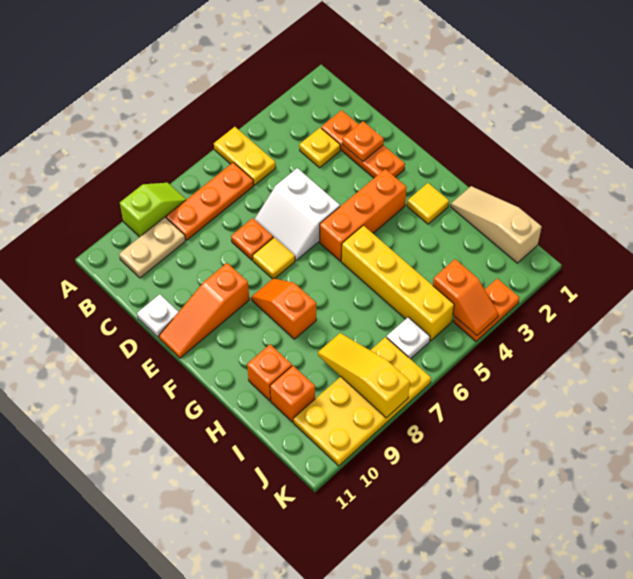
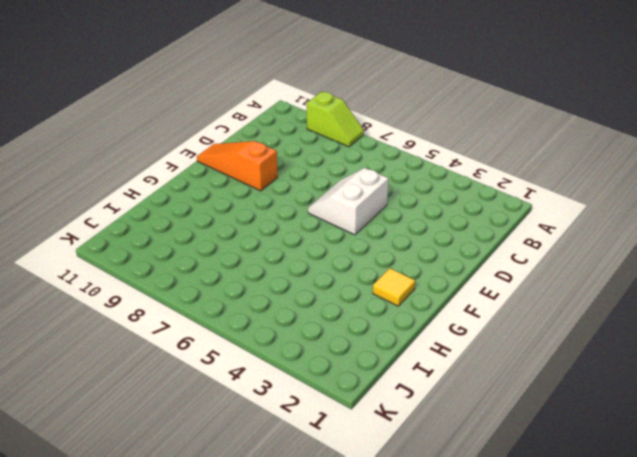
none -> yellow 1x2 plate [214,127,276,185]
none -> orange 1x3 plate [166,163,254,240]
none -> tan 1x2 plate [119,217,185,278]

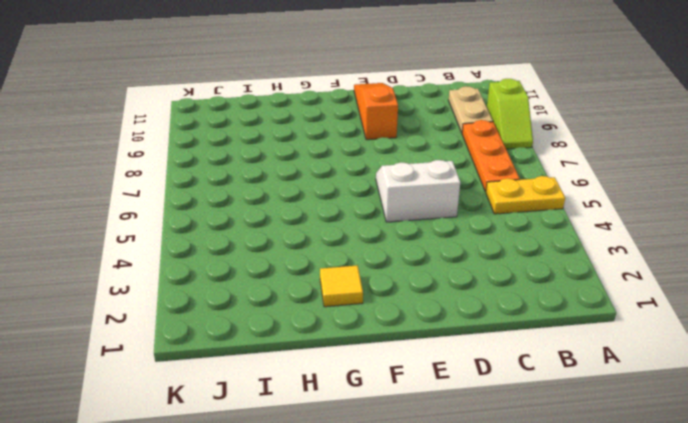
none -> orange 1x3 plate [321,110,405,178]
none -> yellow 1x1 plate [299,128,340,168]
none -> orange 1x1 plate [231,218,273,260]

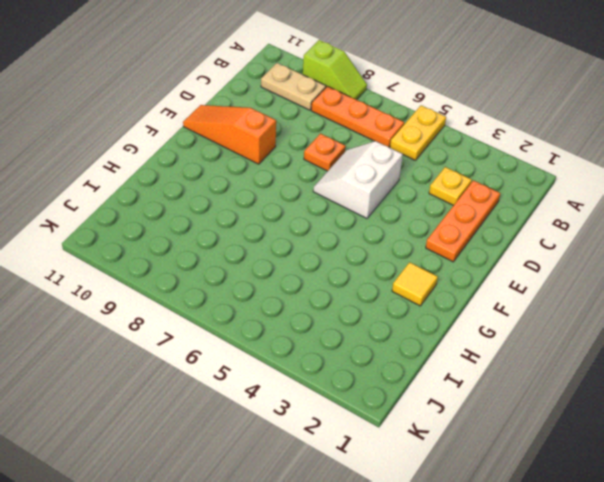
none -> white 1x1 plate [137,294,178,338]
none -> yellow 1x1 tile [253,237,295,279]
none -> orange 1x3 brick [320,169,407,261]

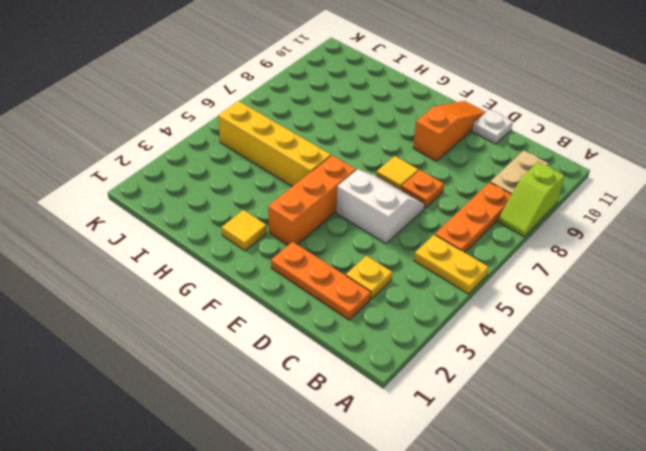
none -> orange 1x2 slope [251,278,316,339]
none -> tan 1x3 slope [451,186,542,263]
none -> orange 1x1 brick [247,344,292,401]

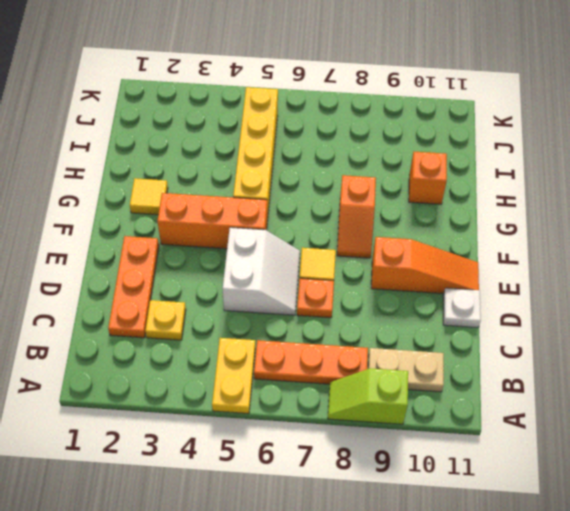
none -> tan 1x3 slope [451,186,542,263]
none -> orange 1x1 brick [270,366,315,422]
none -> white 1x1 plate [387,317,430,359]

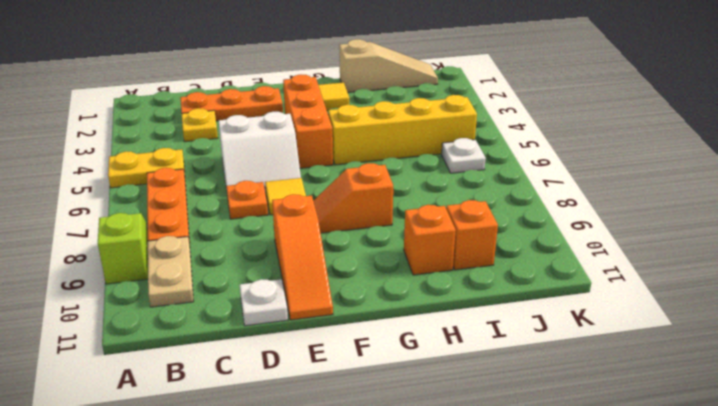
tan 1x3 slope [339,39,438,92] -> tan 1x3 slope turned to [451,186,542,263]
none -> yellow 2x4 plate [293,337,431,466]
none -> orange 1x2 plate [454,279,519,341]
none -> orange 1x1 plate [342,121,384,162]

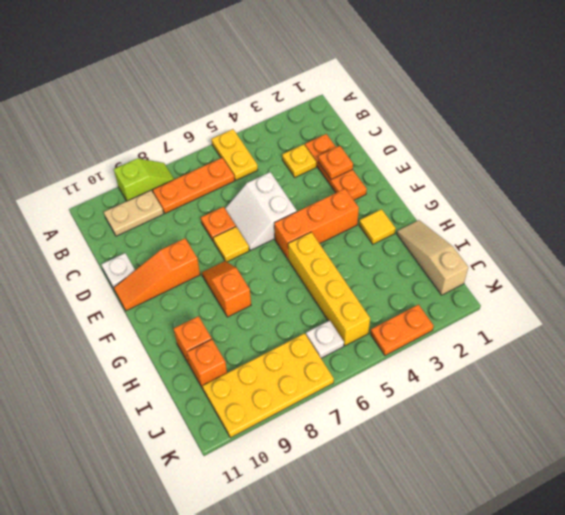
none -> yellow 1x3 slope [318,333,410,418]
none -> orange 1x2 slope [433,259,499,335]

